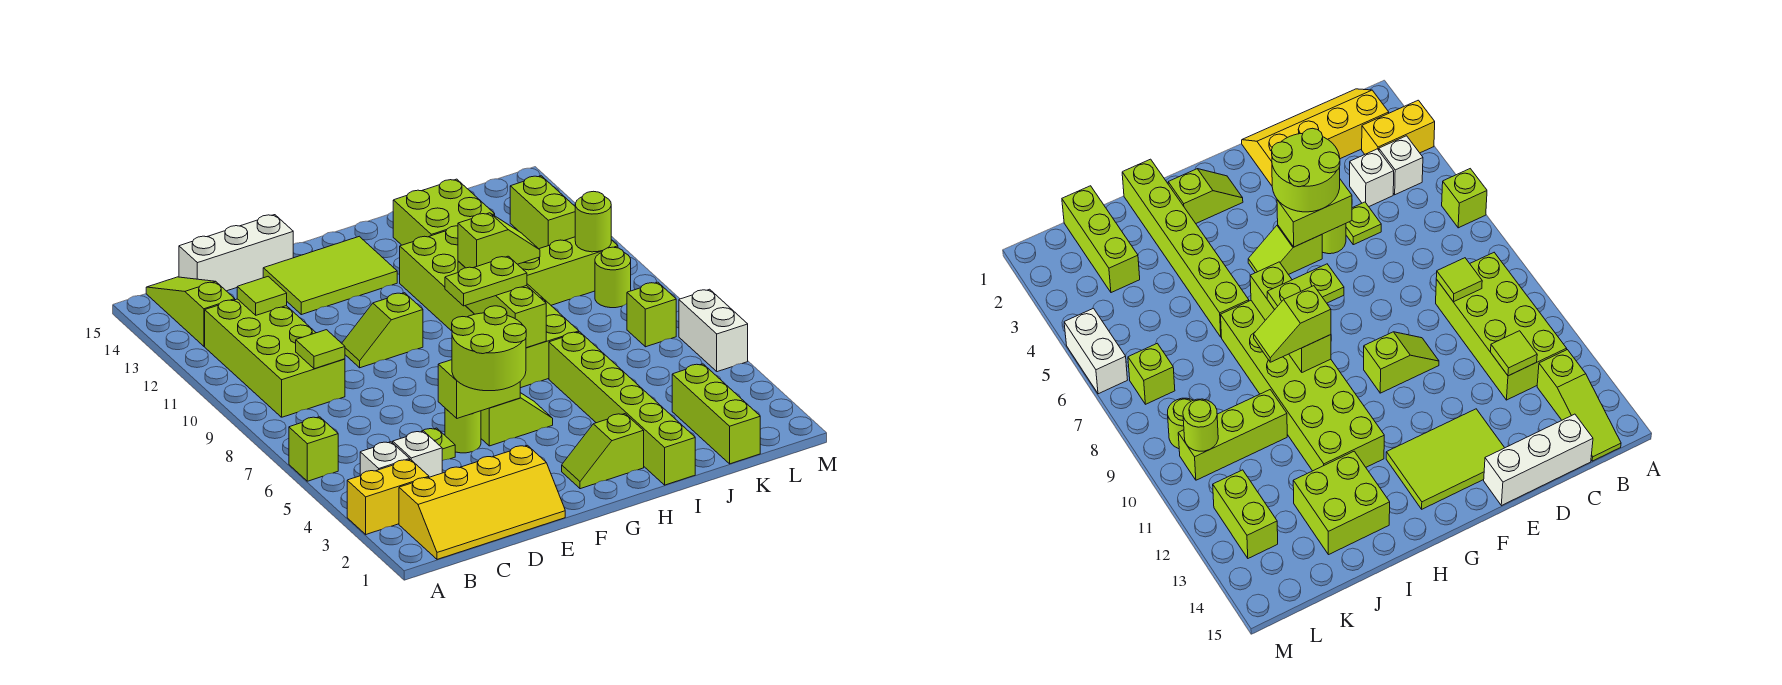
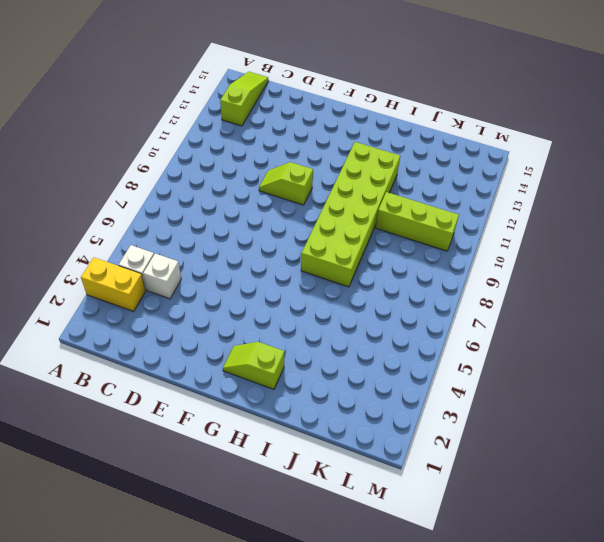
none -> lime 1x1 brick [289,417,338,481]
none -> yellow 2x4 slope [399,445,565,559]
none -> lime 2x4 brick [205,299,345,417]
none -> white 1x3 brick [179,215,293,291]

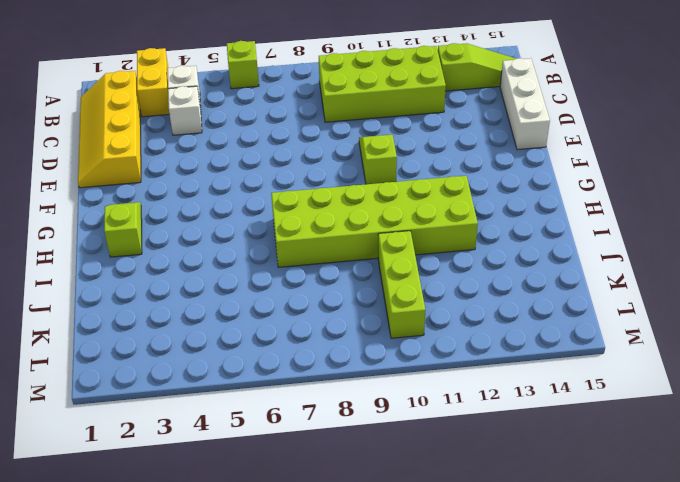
none -> lime 1x1 plate [421,428,455,461]
none -> lime 1x1 round brick [445,408,481,453]
none -> lime 2x3 tile [263,236,397,315]
none -> lime 1x2 slope [481,393,553,446]

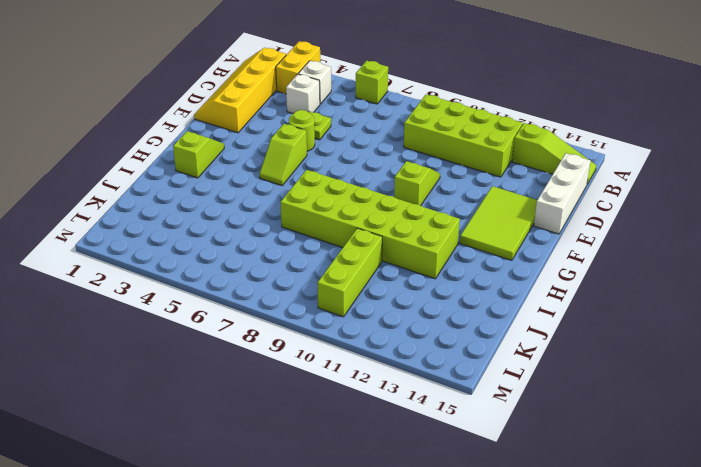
none -> lime 1x6 brick [549,332,695,485]
none -> lime 2x2 brick [393,179,495,245]
none -> lime 1x3 brick [672,364,760,464]
none -> lime 1x1 brick [627,282,676,347]

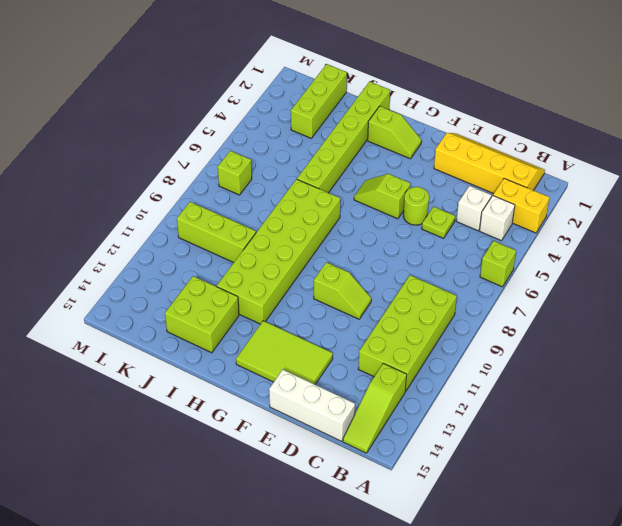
none -> lime 1x1 round brick [595,247,631,308]
none -> lime 1x2 brick [510,176,575,249]
none -> white 1x2 brick [679,289,748,372]
none -> lime 1x1 tile [296,330,345,369]

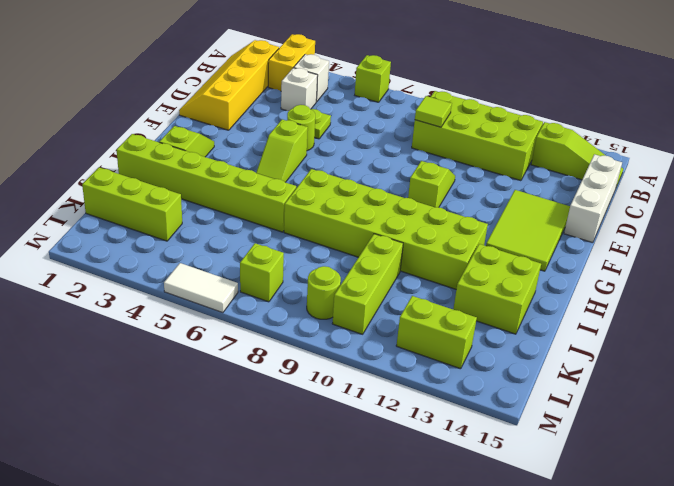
white 1x2 tile [164,263,238,313] -> white 1x2 brick [679,289,748,372]
none -> lime 1x1 tile [237,277,287,315]
none -> lime 1x2 brick [438,360,520,418]
none -> lime 1x3 brick [458,262,546,348]
none -> lime 1x1 round brick [575,191,611,252]

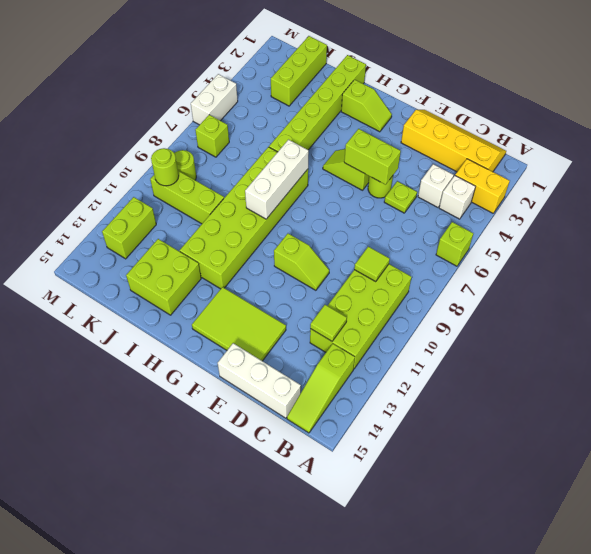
white 1x3 brick [245,140,309,219] -> lime 1x3 brick [458,262,546,348]
none -> lime 2x2 round brick [452,306,526,391]
none -> lime 1x2 plate [445,256,527,306]
none -> lime 1x2 slope [458,213,540,268]

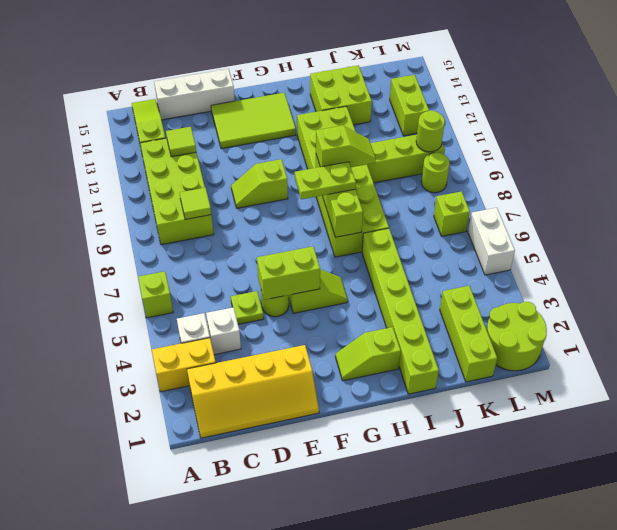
lime 2x2 round brick [486,302,547,371] -> lime 2x2 round brick moved to [452,306,526,391]

